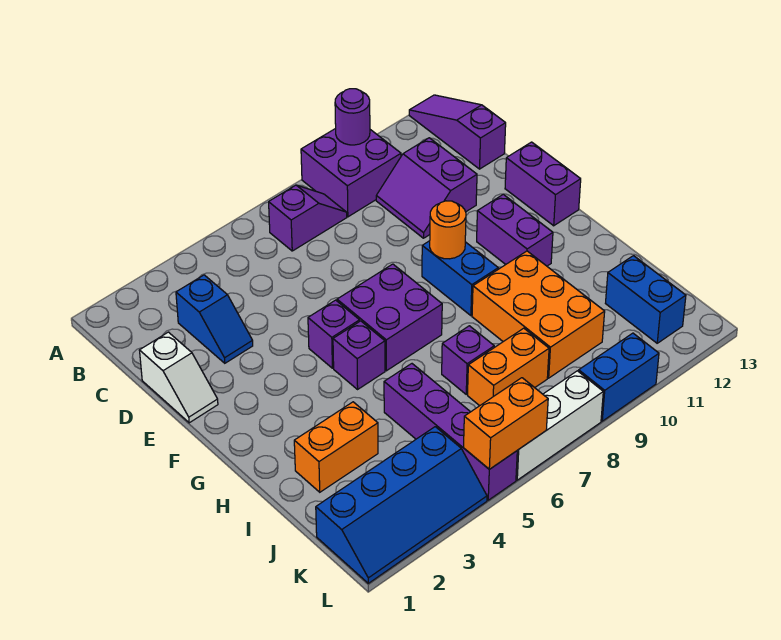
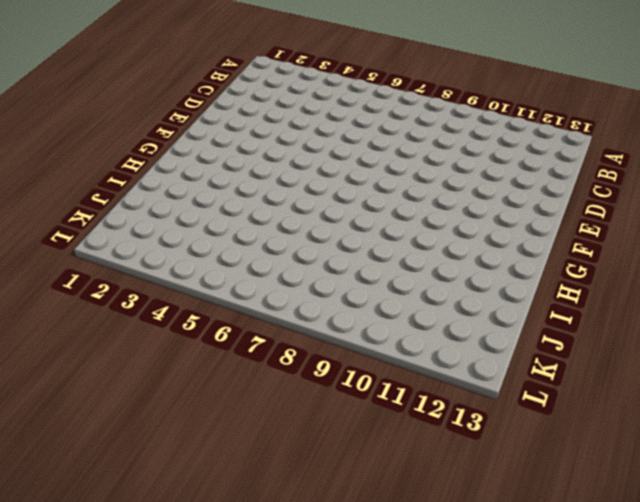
none -> purple 2x2 brick [301,128,401,217]
none -> purple 1x3 slope [409,95,506,169]
none -> purple 1x2 slope [269,185,347,251]

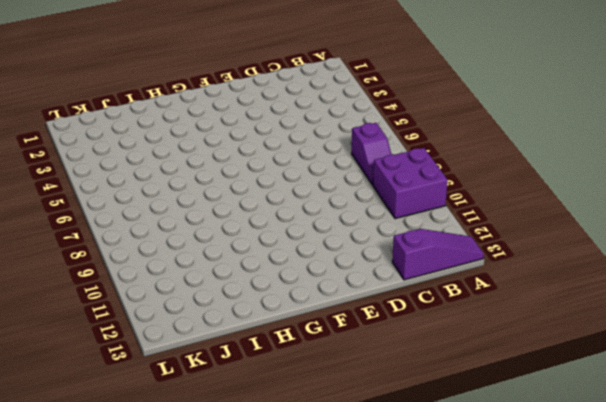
none -> blue 1x2 slope [176,275,253,363]
none -> purple 2x2 slope [376,138,477,238]
none -> white 1x2 slope [139,332,218,423]

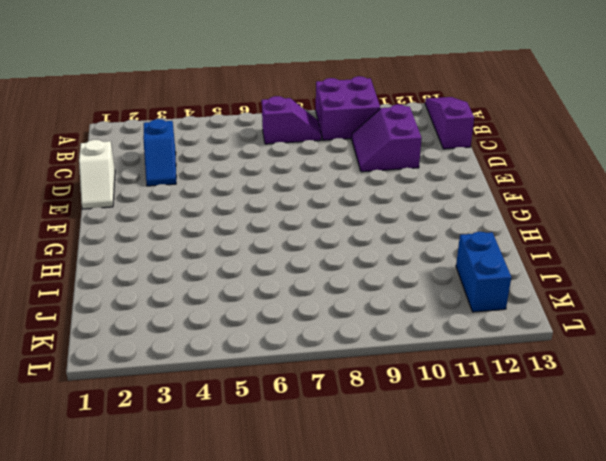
none -> purple 1x2 brick [505,142,581,226]
none -> purple 1x1 brick [308,300,360,368]
none -> purple 2x2 brick [337,264,442,371]

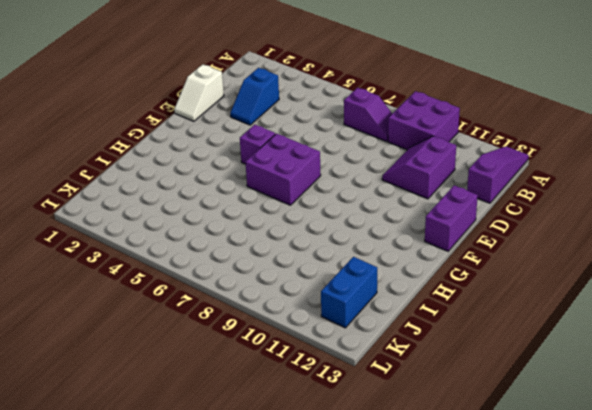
none -> blue 1x2 brick [422,241,498,316]
none -> purple 1x2 brick [477,194,553,266]
none -> purple 1x1 brick [333,321,385,389]

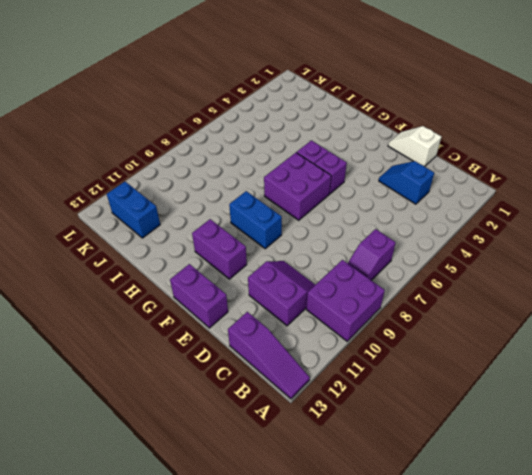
none -> orange 2x3 brick [472,251,605,378]
none -> orange 1x2 brick [294,402,378,492]
none -> purple 1x4 brick [384,364,517,500]

